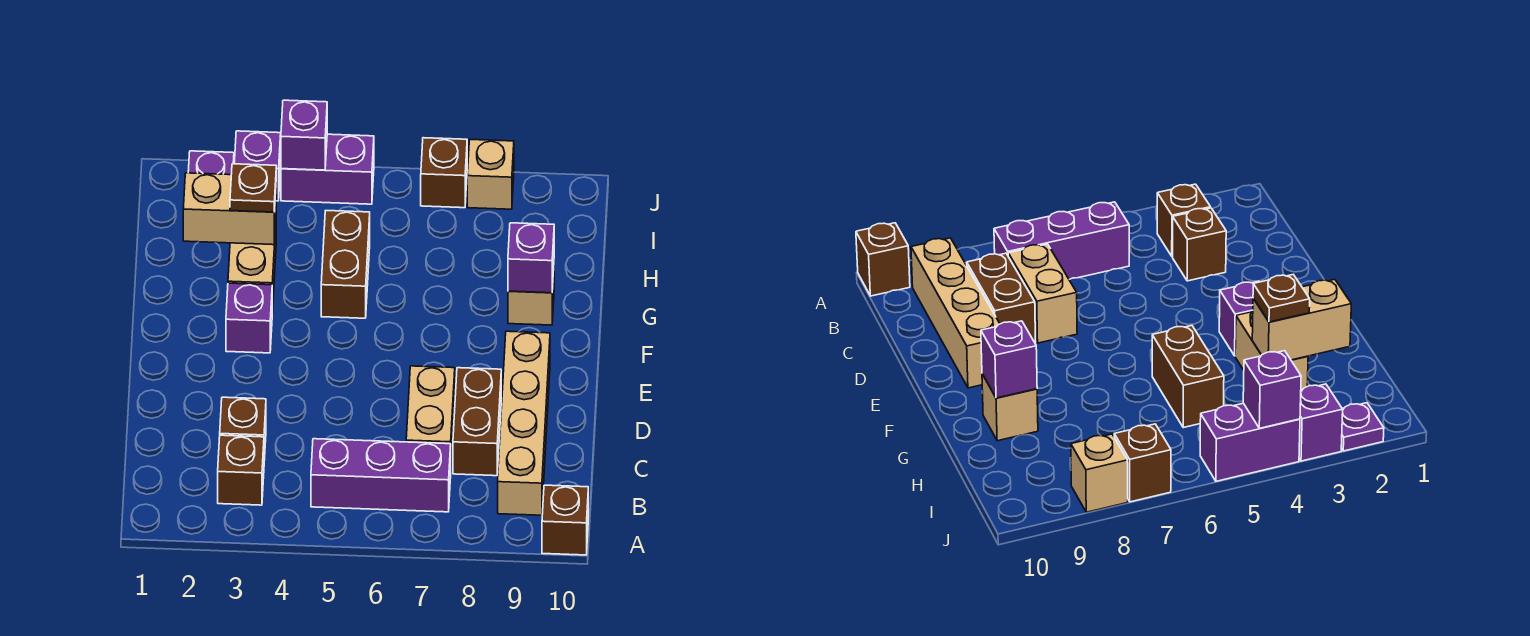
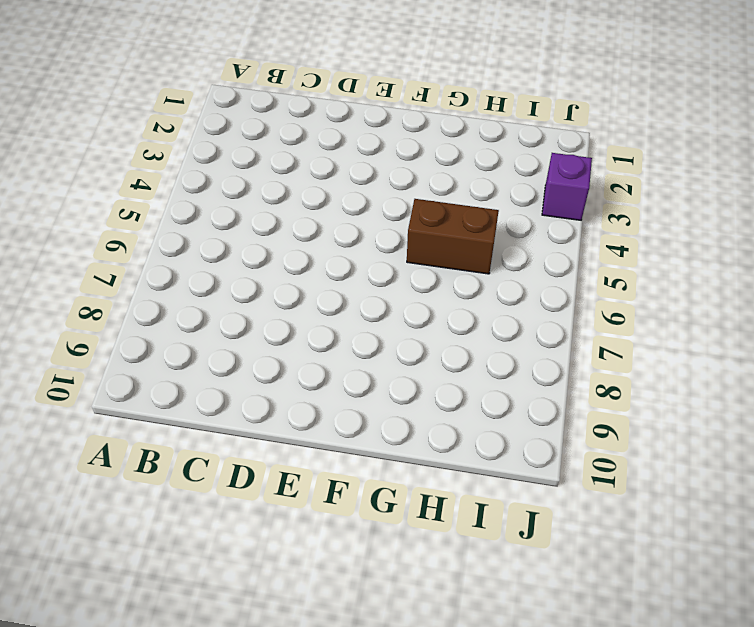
none -> brown 1x1 brick [542,485,588,555]
none -> brown 1x1 brick [218,435,264,505]
none -> purple 1x3 brick [311,439,451,512]

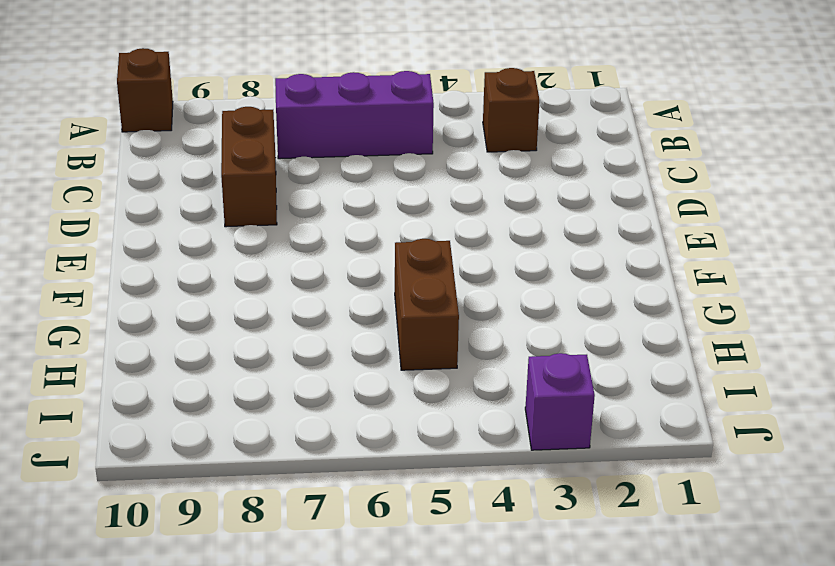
none -> tan 1x4 brick [498,331,550,515]
none -> brown 1x1 brick [220,397,266,460]
none -> tan 1x2 brick [406,366,455,460]

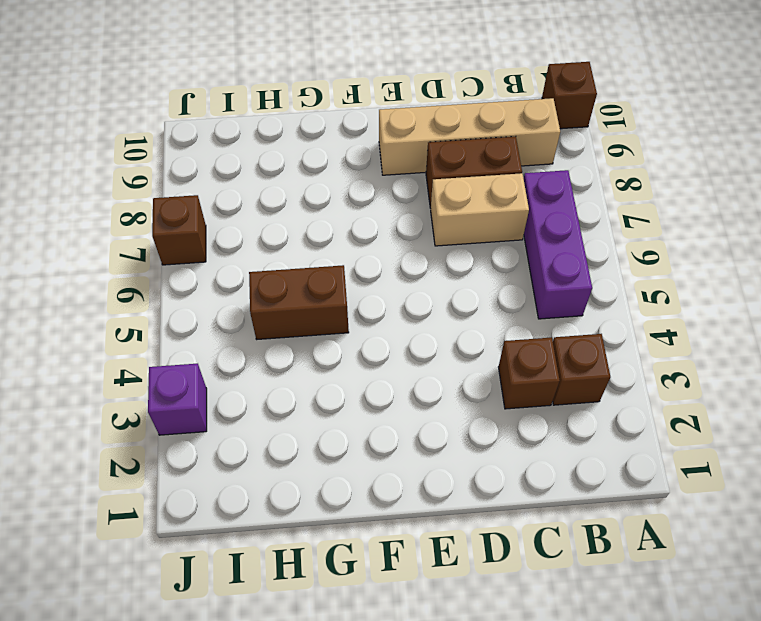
none -> purple 1x1 brick [226,283,272,353]
none -> tan 1x2 brick [228,226,276,313]
none -> tan 1x1 brick [508,271,554,325]

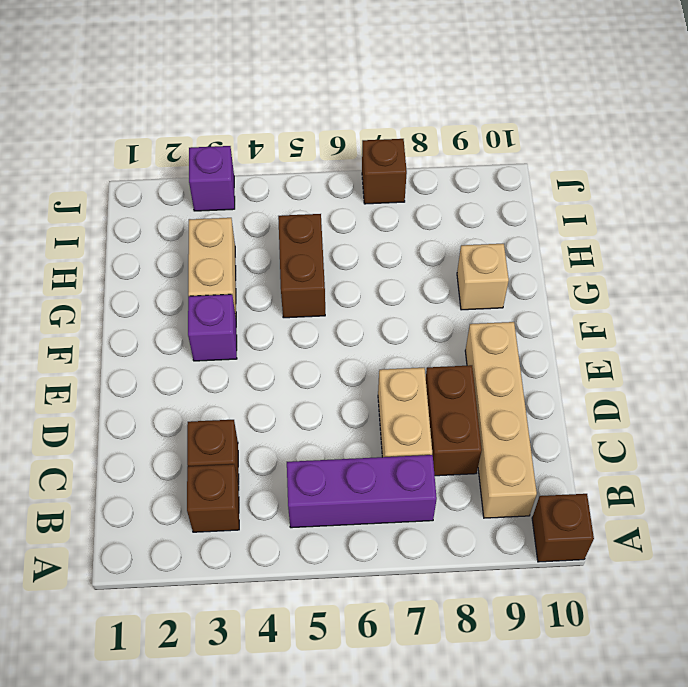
none -> purple 1x1 plate [188,151,234,175]
none -> purple 1x2 brick [281,134,374,204]
none -> tan 1x1 brick [467,140,514,209]

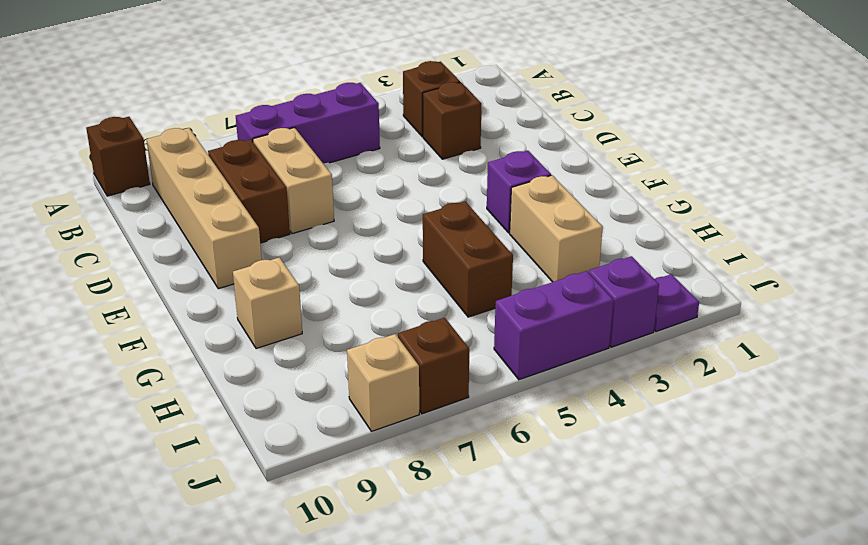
none -> purple 1x1 brick [508,223,554,293]
none -> tan 1x2 brick [183,173,276,245]
none -> purple 1x1 brick [281,100,327,170]

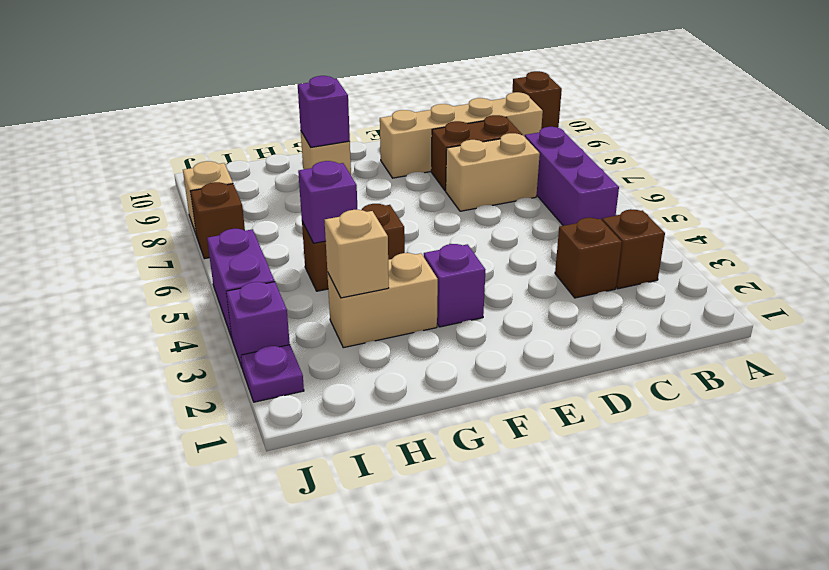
tan 1x1 brick [325,210,389,298] -> tan 1x2 brick [183,173,276,245]
purple 1x1 brick [298,161,357,243] -> purple 1x1 brick moved to [281,100,327,170]
none -> brown 1x1 plate [230,164,276,212]

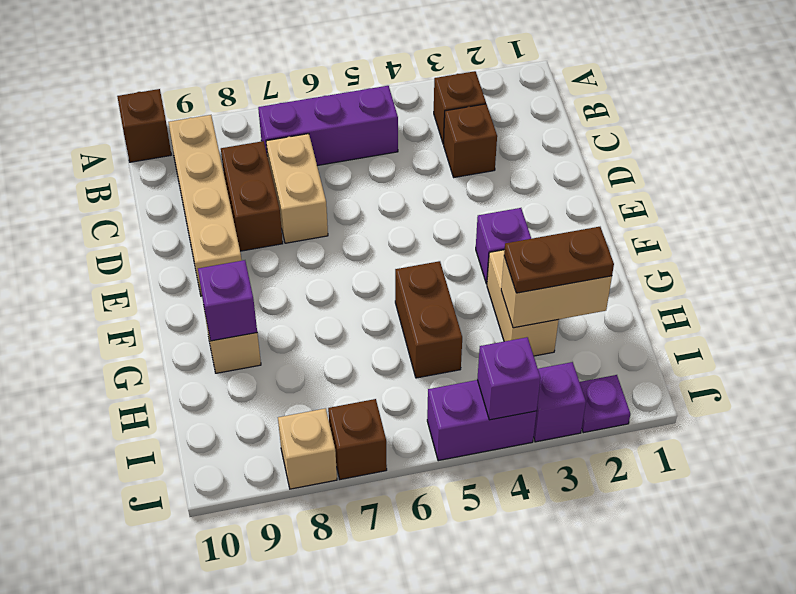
brown 1x2 plate [504,227,614,293] -> brown 1x1 plate [230,164,276,212]

